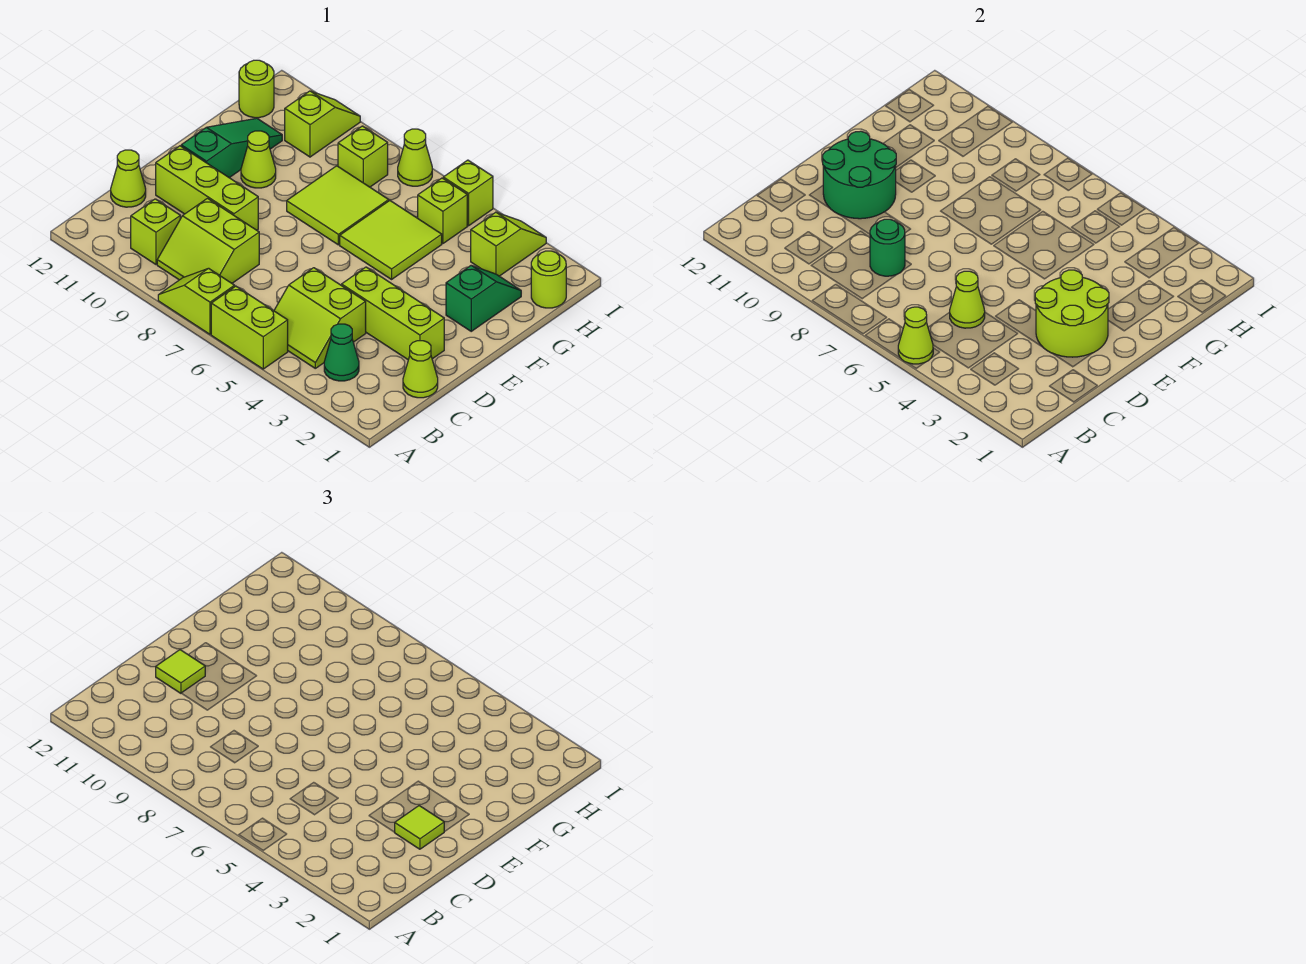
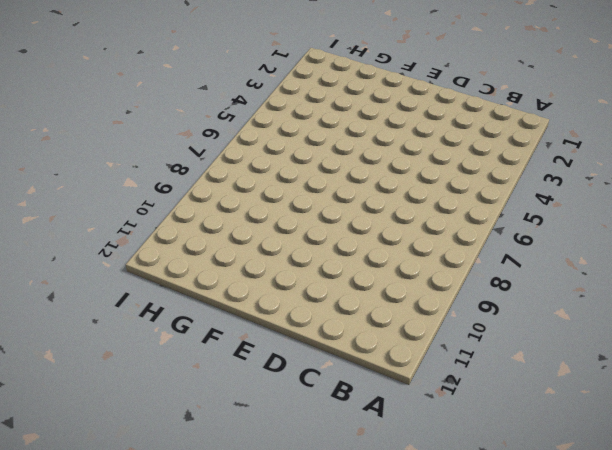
none -> lime 1x2 brick [211,286,288,369]
none -> lime 1x2 slope [158,268,235,334]
none -> green 1x1 cone [324,324,359,381]
none -> lime 2x2 slope [274,268,366,368]

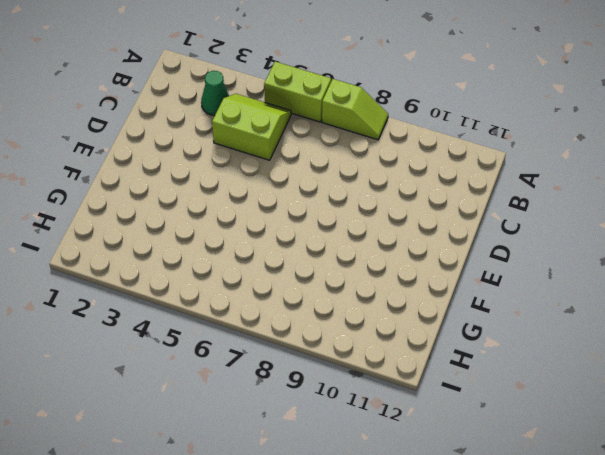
none -> lime 2x2 slope [157,198,259,283]
none -> lime 1x1 brick [131,199,180,264]
none -> lime 1x1 cone [403,341,438,398]
none -> lime 1x1 cone [111,150,146,207]

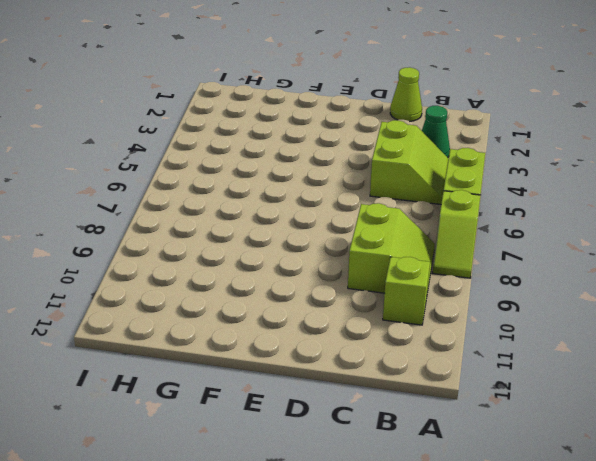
none -> lime 1x1 cone [111,150,146,207]
none -> lime 1x3 brick [342,267,444,360]
none -> lime 1x3 brick [156,146,258,230]
none -> green 1x3 slope [181,118,282,178]

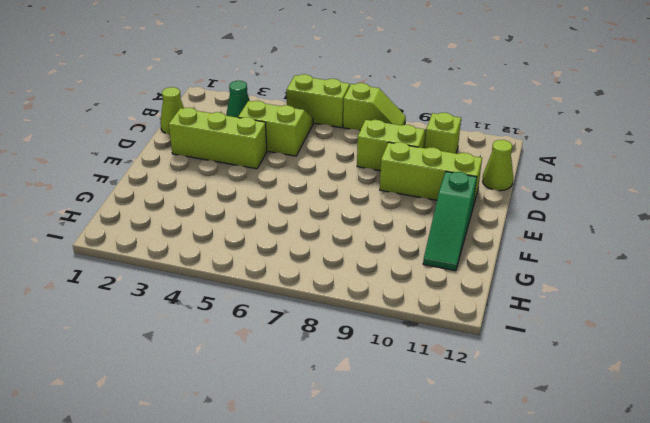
none -> green 1x2 slope [446,266,521,331]
none -> lime 2x2 tile [340,201,442,279]
none -> lime 2x2 tile [287,166,389,245]
none -> lime 1x1 cone [241,131,276,188]

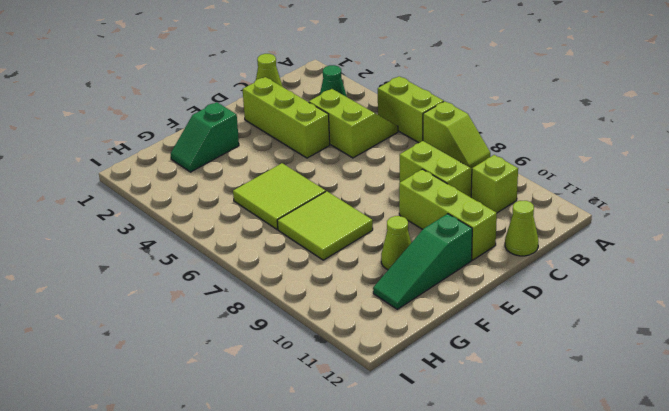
none -> lime 1x1 round brick [531,251,566,308]
none -> lime 1x2 slope [471,212,546,276]
none -> lime 1x1 brick [418,178,467,244]
none -> lime 1x1 brick [338,126,388,187]

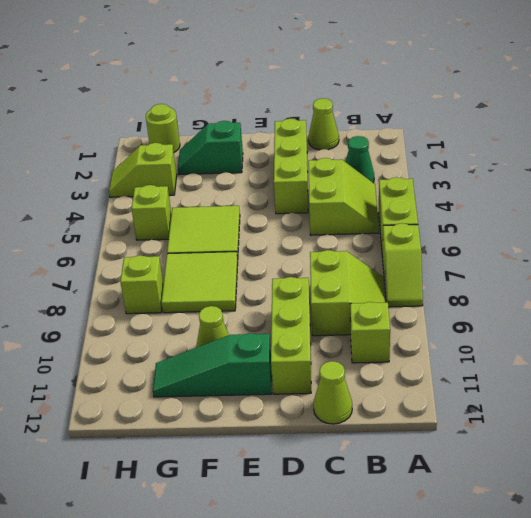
none -> lime 1x2 slope [285,91,360,157]
none -> lime 1x1 round brick [239,60,274,118]
none -> lime 1x1 brick [443,160,493,226]
none -> lime 1x1 cone [398,129,432,186]

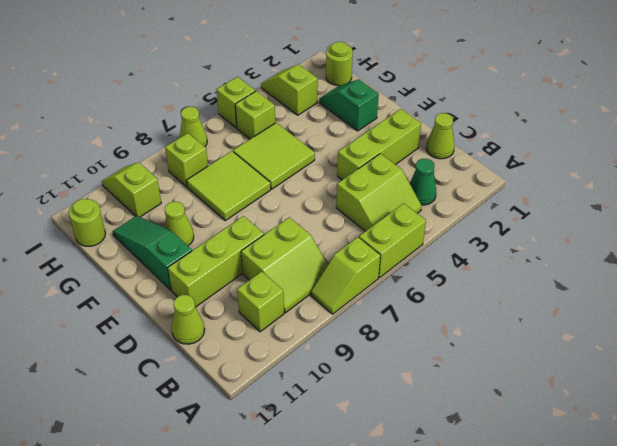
none -> lime 1x1 cone [898,307,933,364]
none -> lime 1x1 cone [950,271,985,328]
none -> green 1x1 round brick [870,219,905,276]
none -> lime 2x2 round brick [1035,270,1109,357]

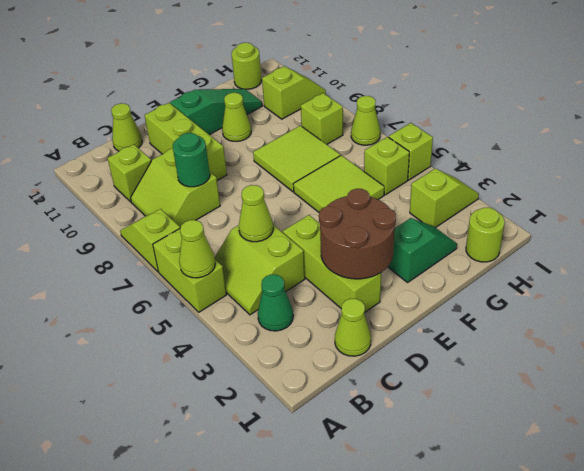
brown 2x2 round brick [319,189,396,279] -> lime 2x2 round brick [1035,270,1109,357]
none -> green 2x2 round brick [823,131,896,219]
none -> lime 1x1 tile [395,806,444,849]
none -> lime 1x1 tile [156,650,205,693]

